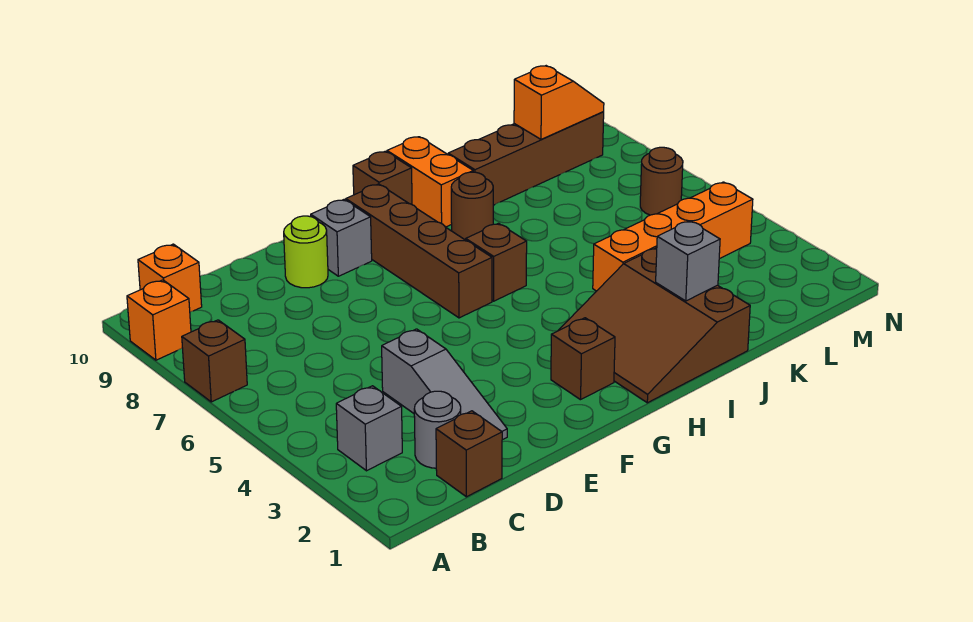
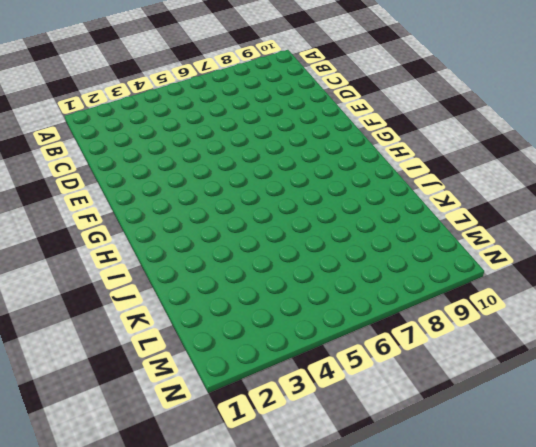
none -> brown 1x1 brick [182,320,247,402]
none -> orange 1x1 brick [127,280,191,360]
none -> grey 1x1 brick [336,386,402,471]

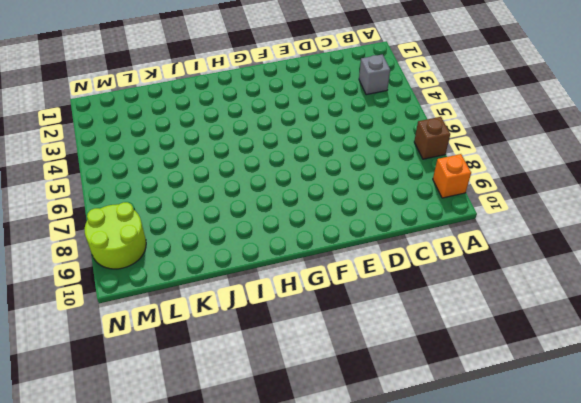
lime 2x2 round brick [85,202,146,269] -> brown 1x4 brick [448,112,604,205]
none -> orange 1x1 brick [138,244,202,312]
none -> brown 1x1 brick [436,411,502,497]
none -> grey 1x1 round brick [414,391,461,468]

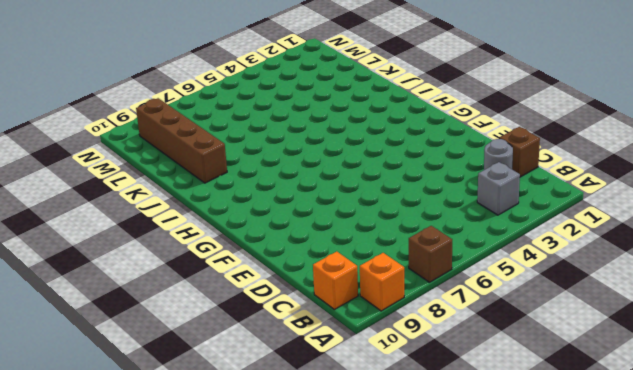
none -> grey 1x3 slope [382,329,507,440]
none -> lime 1x1 round brick [284,216,328,288]
none -> grey 1x1 brick [311,200,372,276]

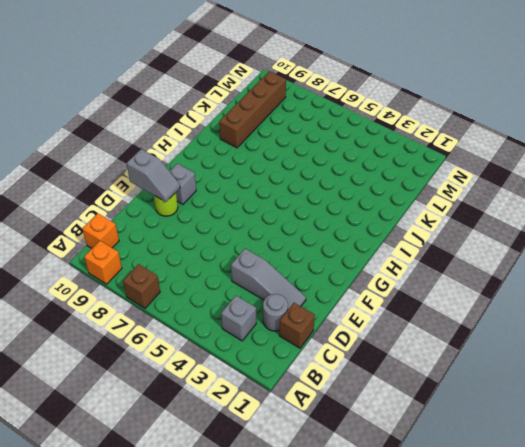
grey 1x2 slope [126,149,180,202] -> none
none -> brown 1x1 brick [551,318,615,400]
none -> brown 1x4 brick [346,184,492,318]
none -> brown 3x3 slope [558,248,750,403]

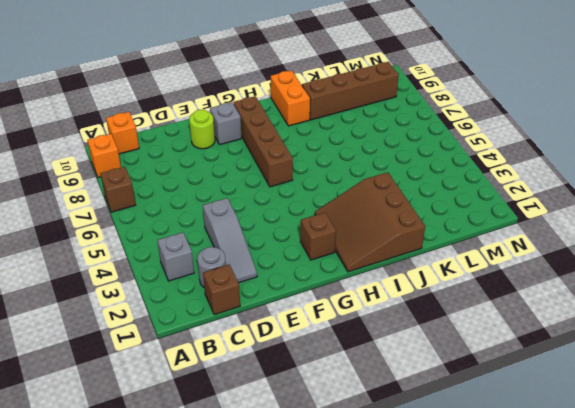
none -> brown 1x1 brick [466,223,527,301]
none -> brown 1x1 brick [353,151,412,204]
none -> brown 1x1 round brick [451,172,493,240]

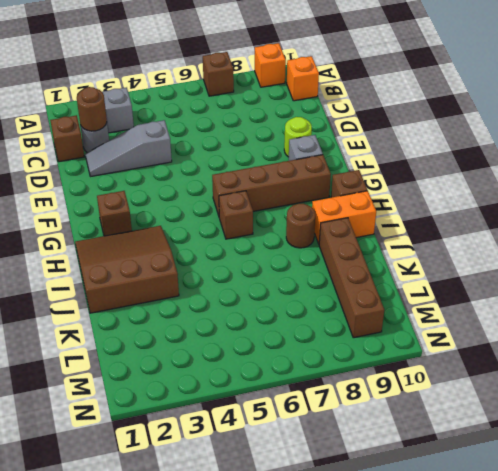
brown 1x1 round brick [77,87,107,131] -> brown 1x1 round brick moved to [640,147,683,215]
none -> orange 1x4 brick [593,182,753,291]
none -> grey 1x1 brick [656,221,720,301]
none -> orange 1x2 slope [514,66,604,139]

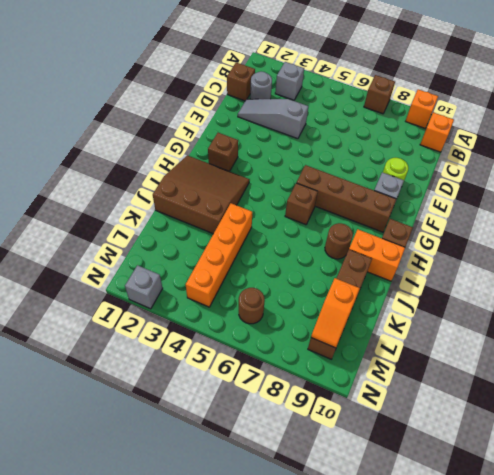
grey 1x1 brick [125,265,163,309] -> grey 1x1 brick moved to [656,221,720,301]

